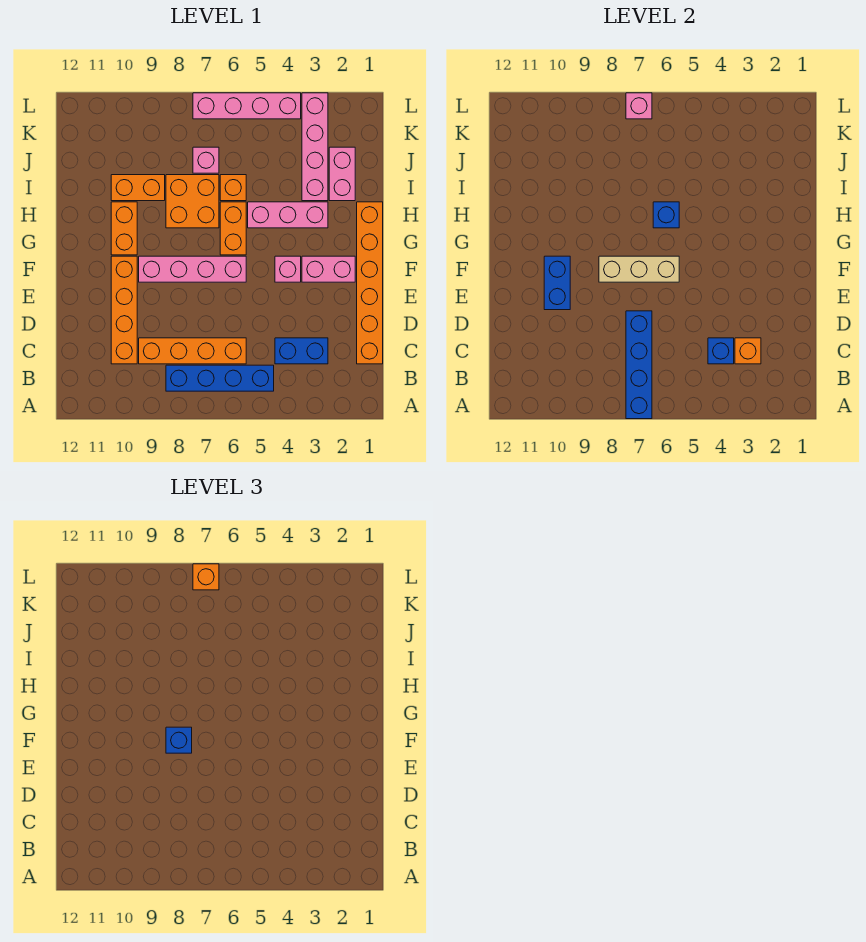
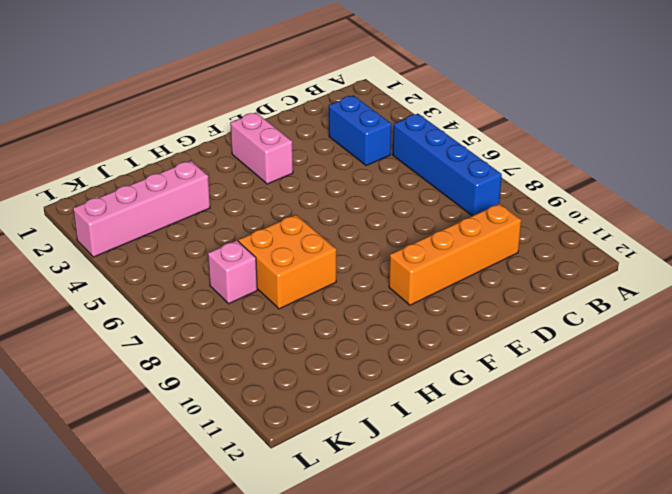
none -> orange 1x6 brick [357,202,383,364]
none -> orange 1x4 brick [139,338,246,364]
none -> pink 1x1 brick [275,256,301,282]

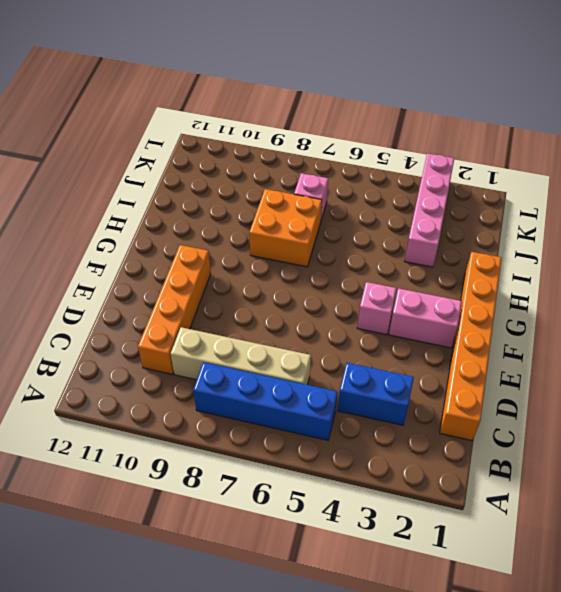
tan 1x4 brick [171,327,311,385] -> orange 1x4 brick [139,338,246,364]
none -> pink 1x4 brick [139,256,246,282]
none -> orange 1x2 brick [220,202,246,255]
none -> orange 1x2 brick [111,202,137,255]

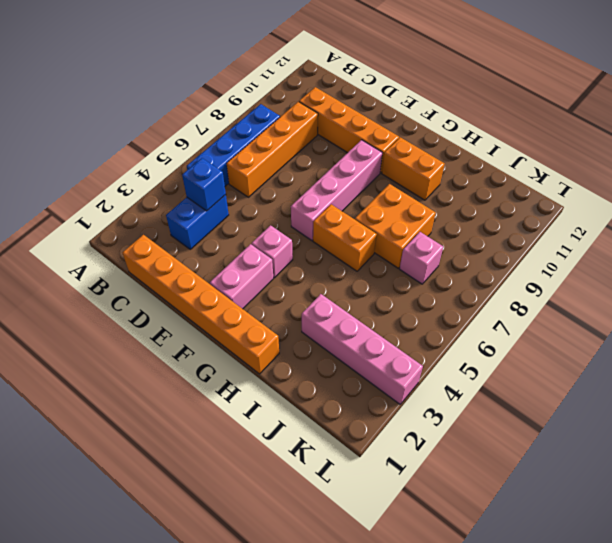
none -> pink 1x3 brick [248,202,328,228]
none -> pink 1x2 brick [329,147,355,201]
none -> orange 1x1 brick [220,175,246,201]

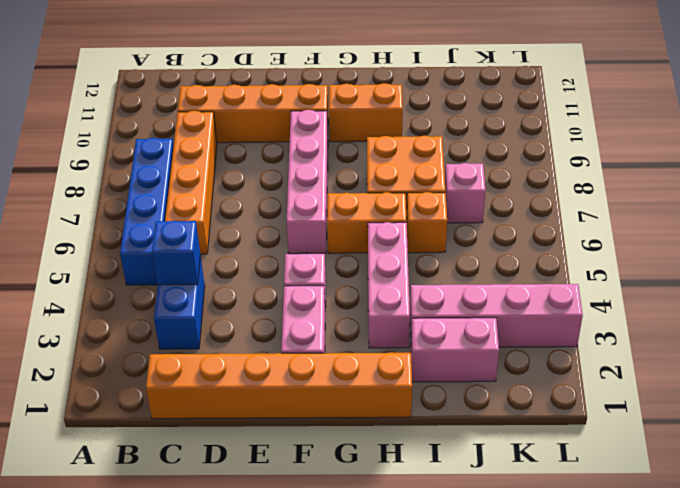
none -> orange 1x2 brick [111,175,165,201]
none -> pink 1x4 brick [193,93,301,119]
none -> blue 1x4 brick [626,311,652,419]

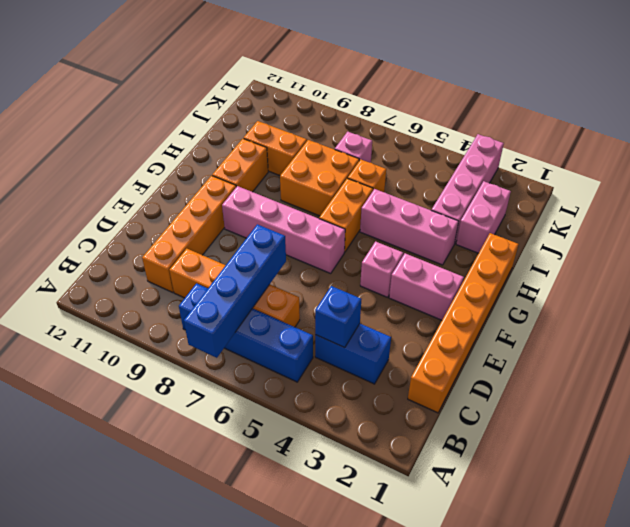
none -> pink 1x4 brick [193,93,301,119]
none -> orange 1x1 brick [735,338,761,364]
none -> blue 1x2 brick [544,256,570,310]

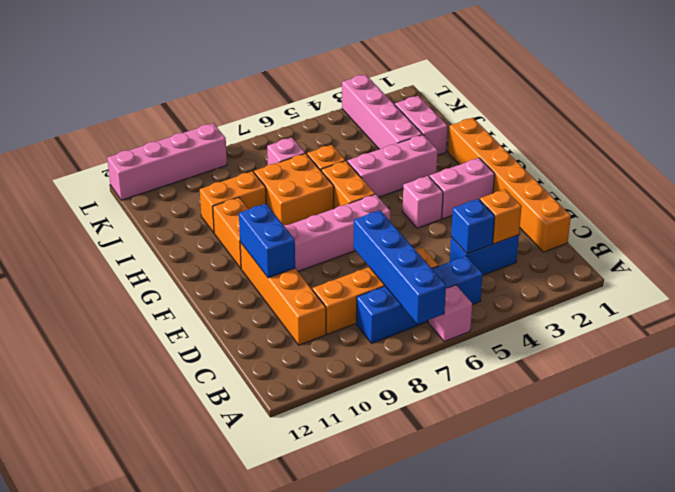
pink 1x1 brick [428,285,472,342] -> pink 1x1 brick moved to [626,93,652,119]
pink 1x4 brick [107,123,227,200] -> pink 1x4 brick moved to [193,93,301,119]
none -> tan 1x3 brick [599,256,679,282]
none -> blue 1x1 brick [653,202,679,228]
none -> blue 1x1 brick [166,727,192,753]

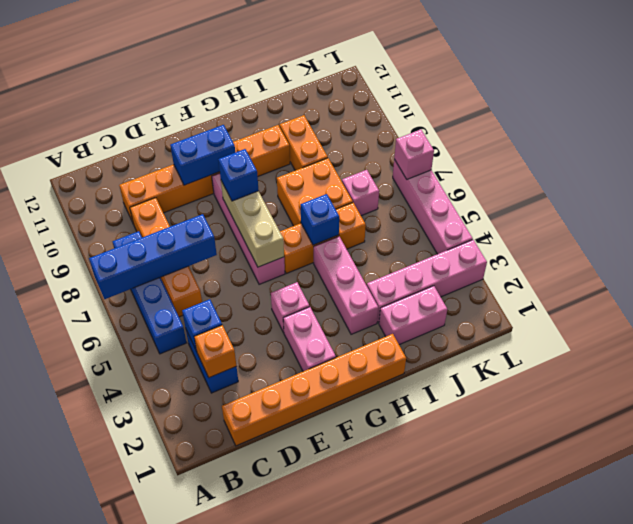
none -> orange 1x1 brick [193,564,219,590]

